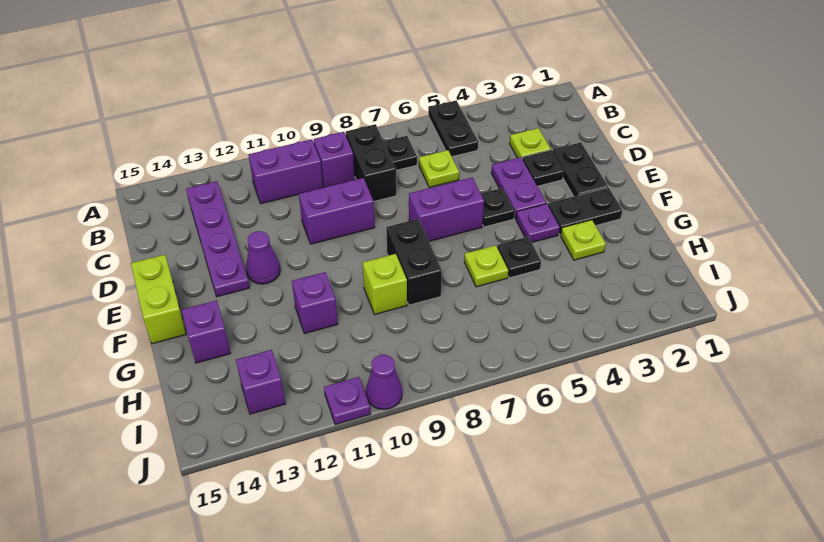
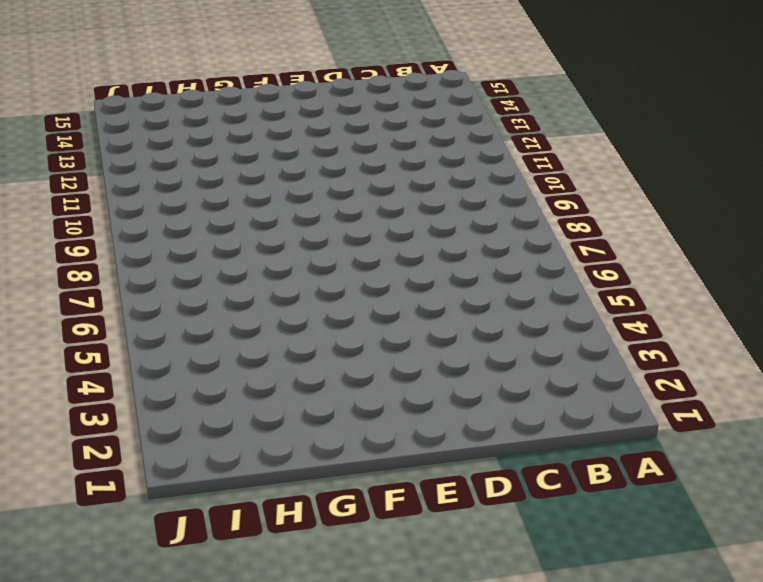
none -> black 1x2 plate [428,101,478,157]
none -> black 1x1 plate [384,136,417,170]
none -> black 1x2 brick [346,124,396,201]

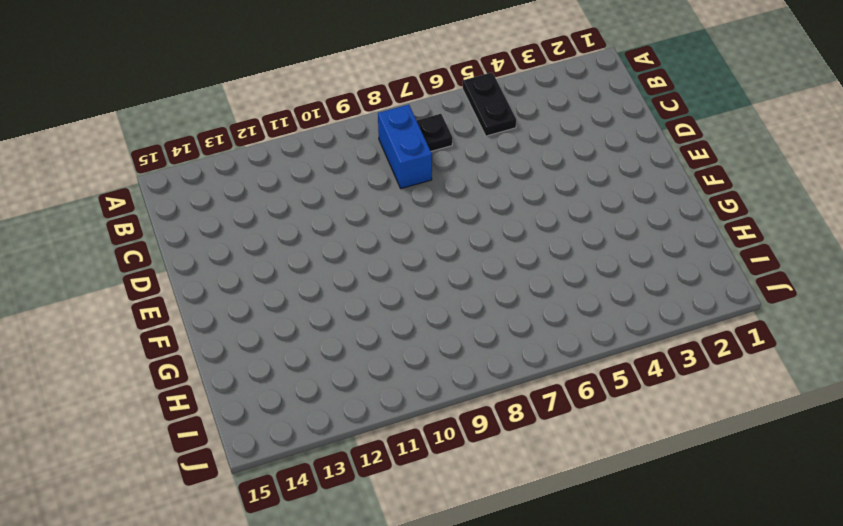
blue 1x2 brick [378,105,432,189] -> black 1x2 brick [346,124,396,201]
none -> purple 1x1 brick [314,132,355,187]
none -> purple 1x2 brick [248,139,323,204]
none -> purple 1x4 plate [186,181,249,297]

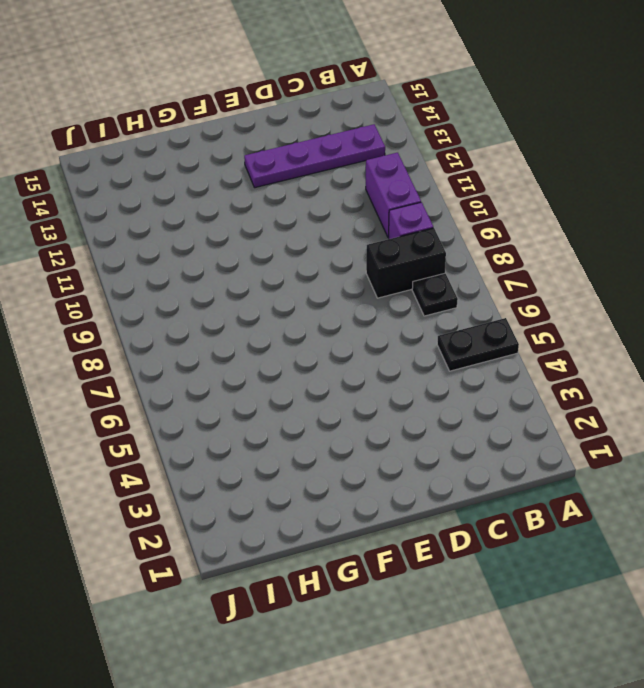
none -> lime 1x1 plate [510,128,551,158]
none -> lime 1x1 plate [419,150,459,187]
none -> black 1x2 plate [552,142,608,196]

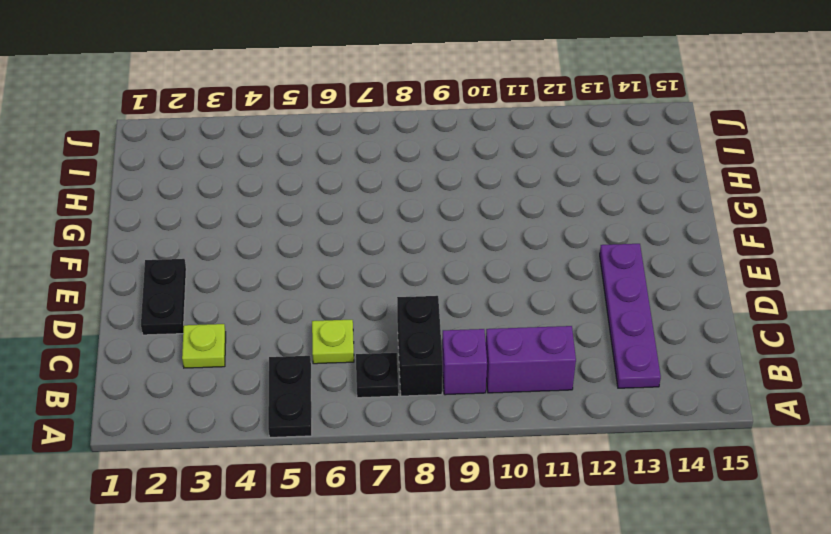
none -> black 1x1 plate [522,150,564,186]
none -> purple 1x2 plate [491,157,546,219]
none -> purple 1x2 brick [299,178,375,244]

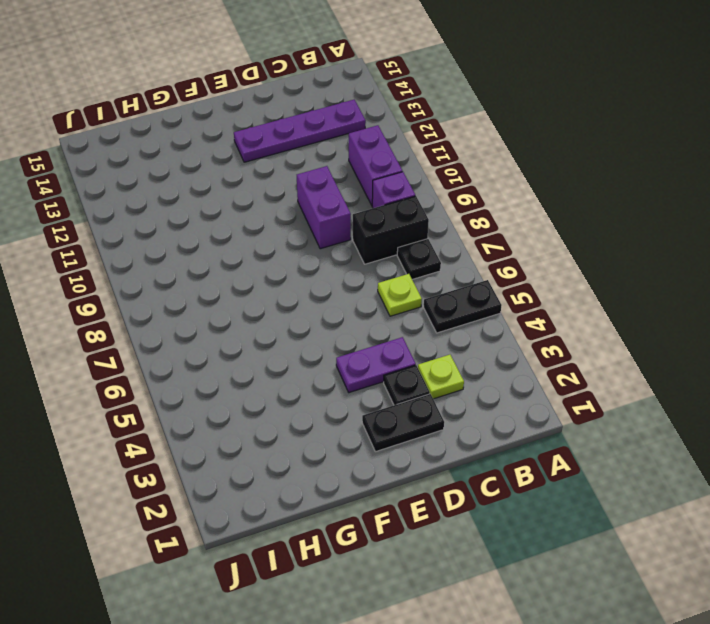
none -> black 1x1 plate [481,188,515,227]
none -> purple 1x2 brick [409,178,484,241]
none -> purple 1x1 cone [246,231,280,284]

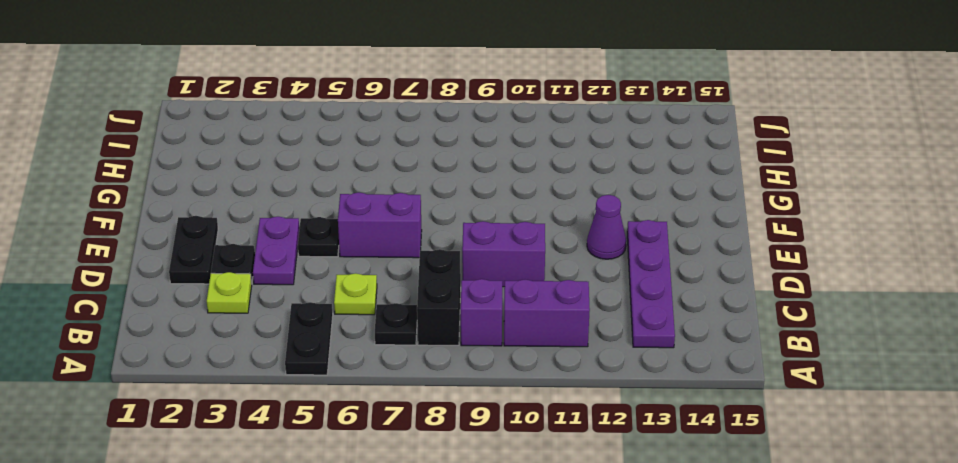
none -> lime 1x2 brick [131,255,186,344]
none -> black 1x2 plate [548,188,622,235]
none -> purple 1x1 plate [516,204,560,242]

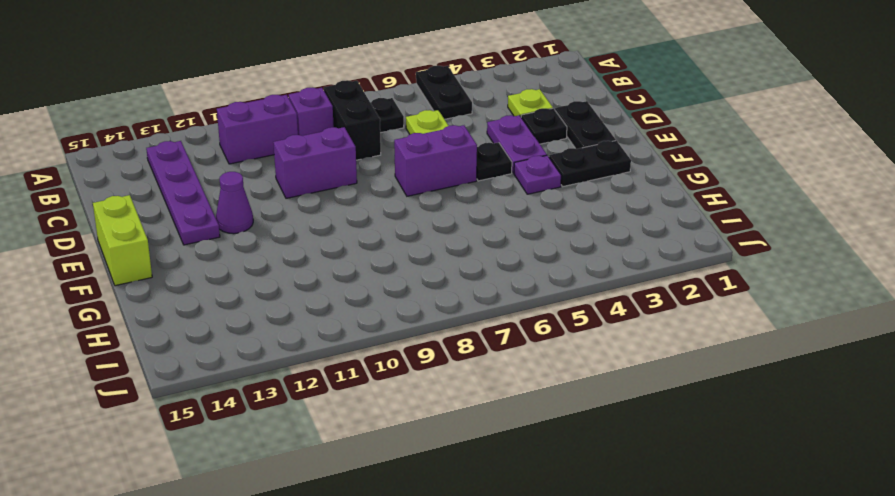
none -> black 1x2 brick [386,219,442,305]
none -> lime 1x1 plate [561,220,606,260]
none -> black 1x1 plate [497,237,541,278]

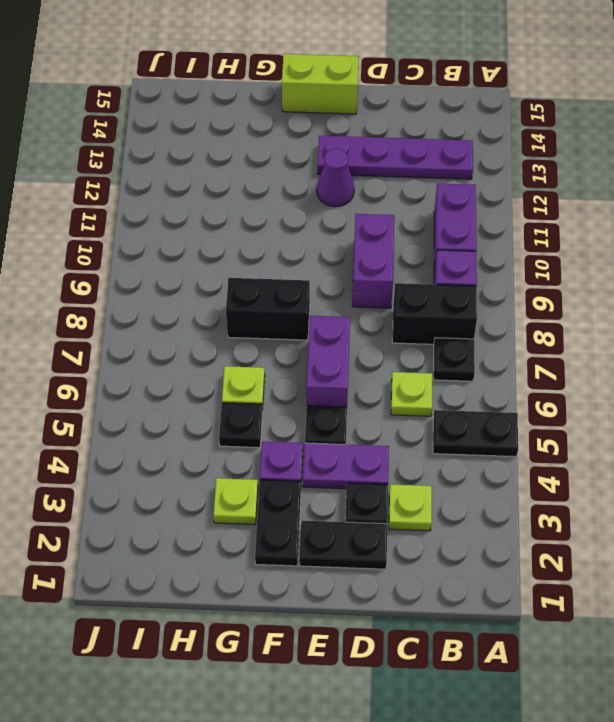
none -> lime 1x1 brick [363,254,407,315]
none -> purple 1x1 brick [292,272,338,334]
none -> purple 1x1 brick [182,301,231,363]

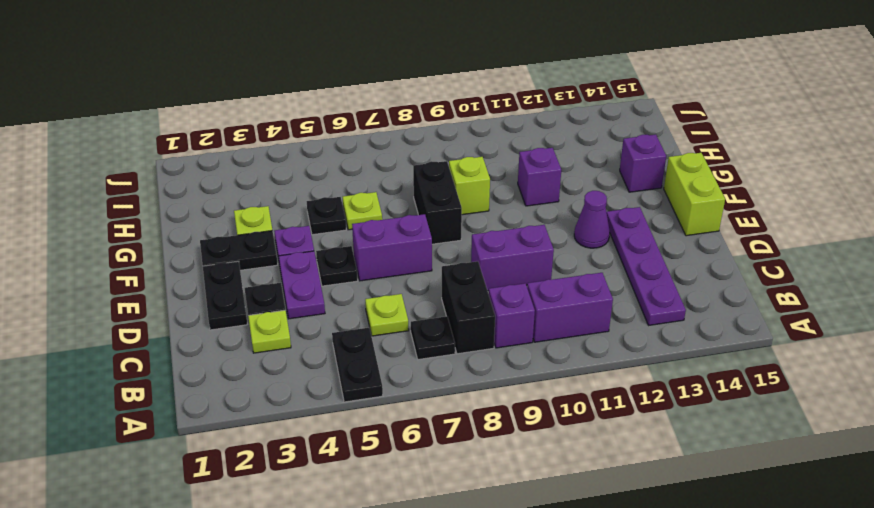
none -> purple 1x1 brick [236,350,285,414]
none -> purple 1x1 cone [366,355,402,410]
none -> purple 1x1 plate [324,377,370,425]

